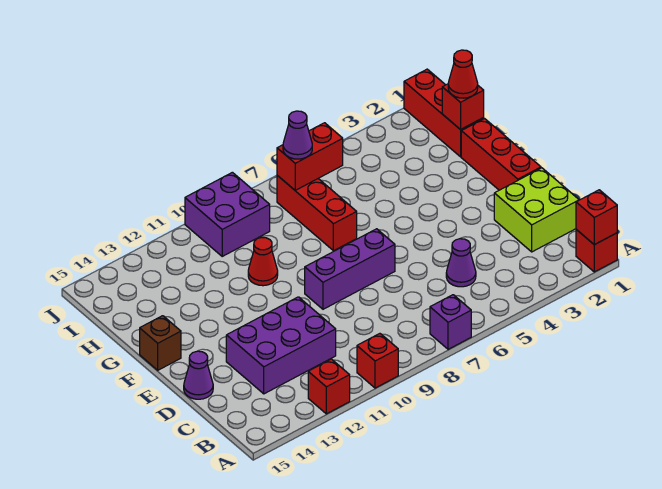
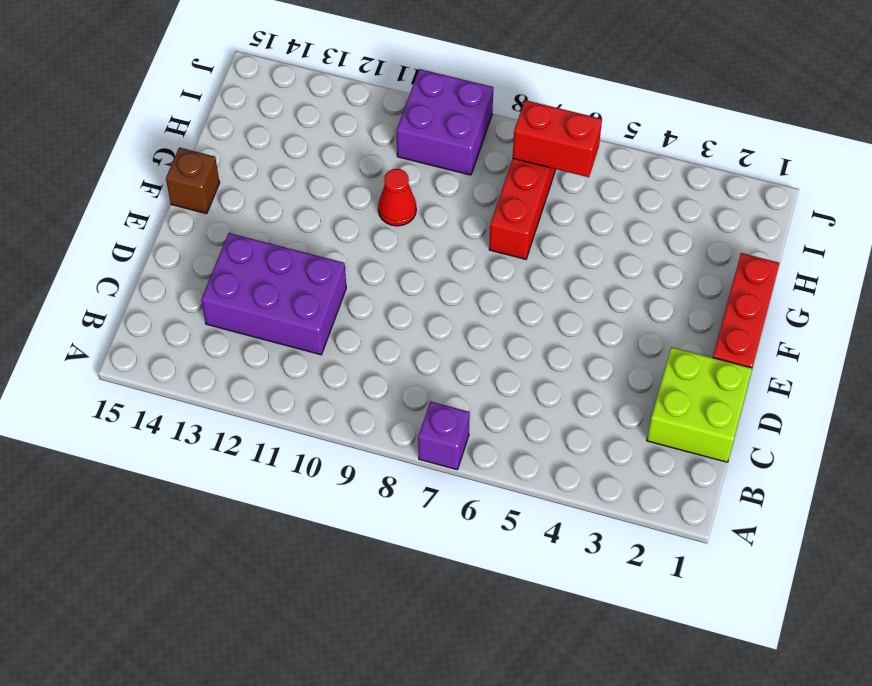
none -> red 1x1 brick [576,230,617,272]
none -> red 1x1 brick [357,334,398,388]
none -> red 1x1 brick [308,359,350,414]

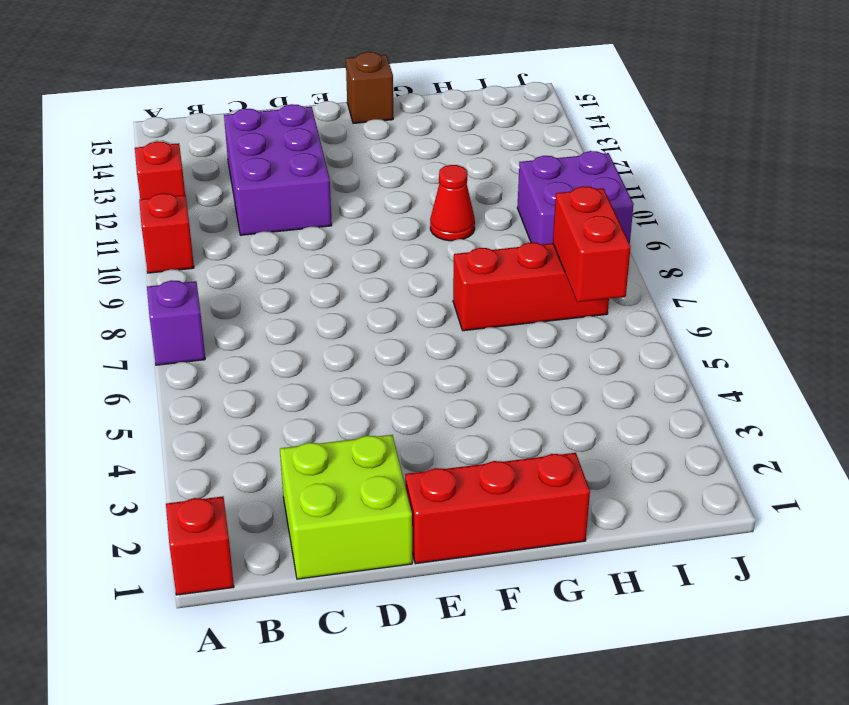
none -> purple 1x1 cone [446,239,476,287]
none -> purple 1x1 cone [184,351,213,399]
none -> purple 1x3 brick [305,229,395,309]

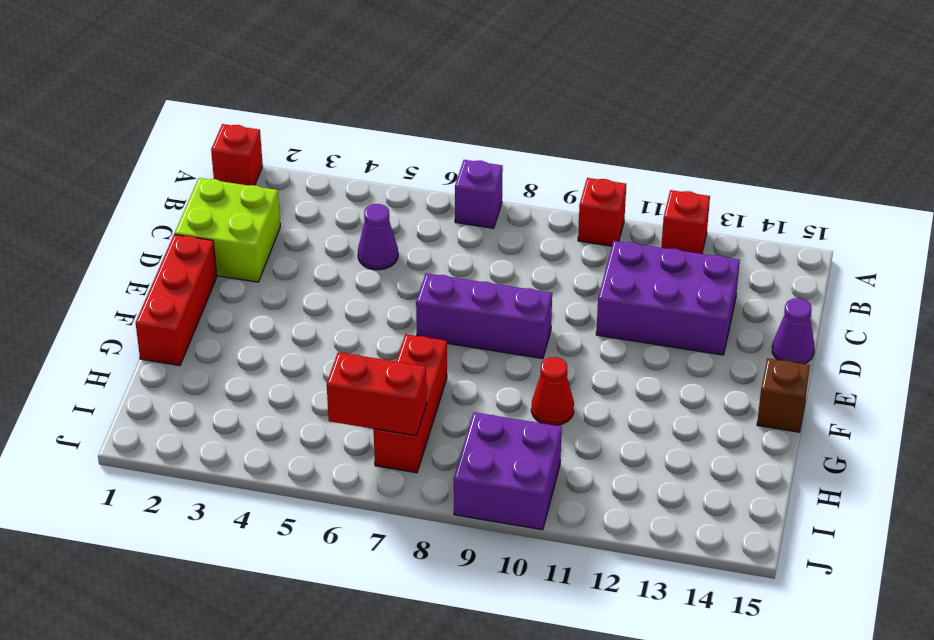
none -> red 1x3 brick [404,69,484,157]
none -> red 1x1 brick [576,190,617,245]
none -> red 1x1 brick [442,84,484,130]

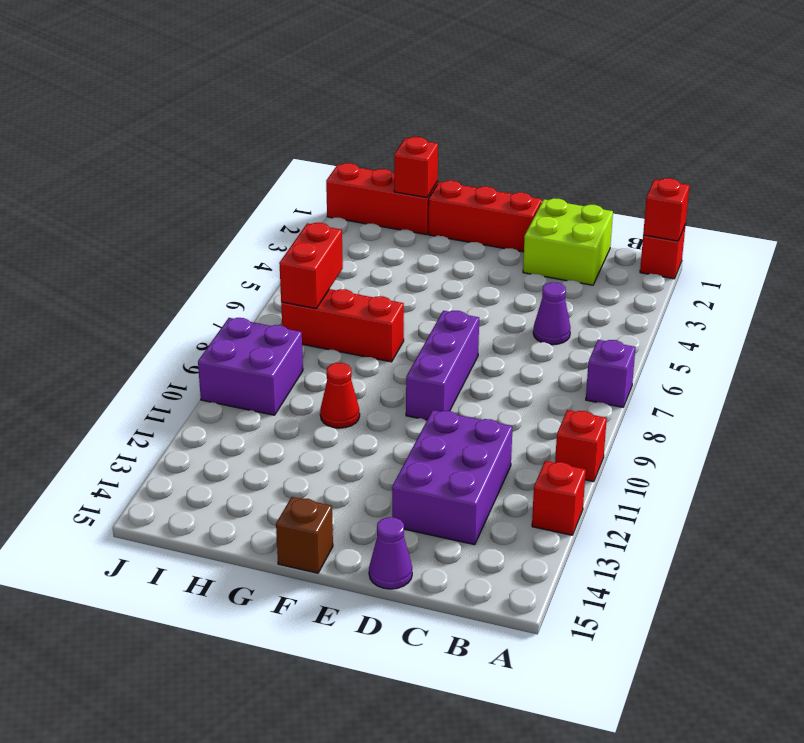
none -> red 1x1 cone [448,50,478,98]
none -> purple 1x1 cone [283,111,312,159]

